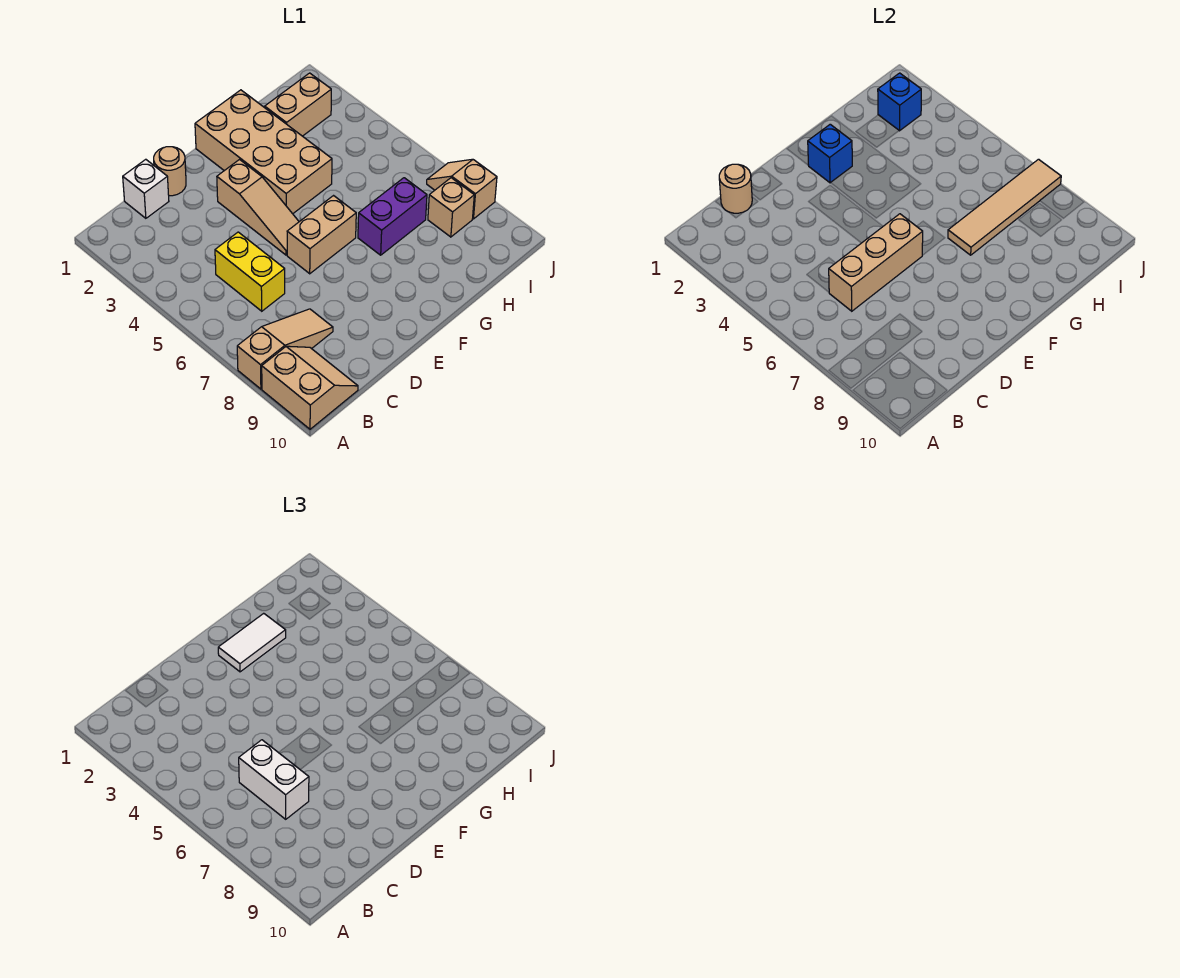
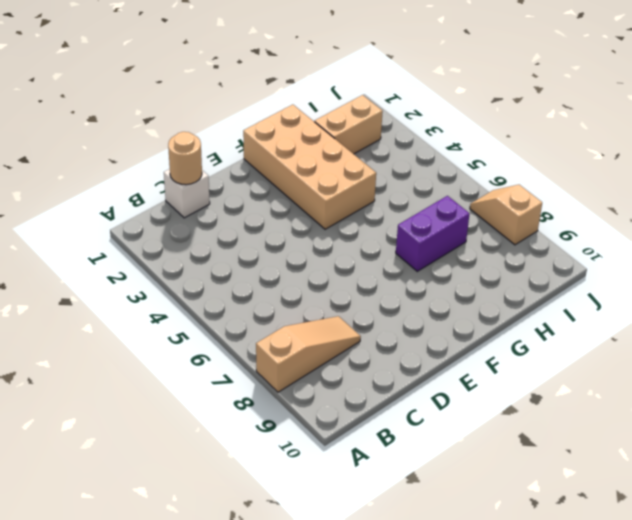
none -> tan 2x2 slope [262,346,358,429]
none -> yellow 1x2 brick [215,232,285,311]
none -> tan 1x1 round brick [154,147,186,196]

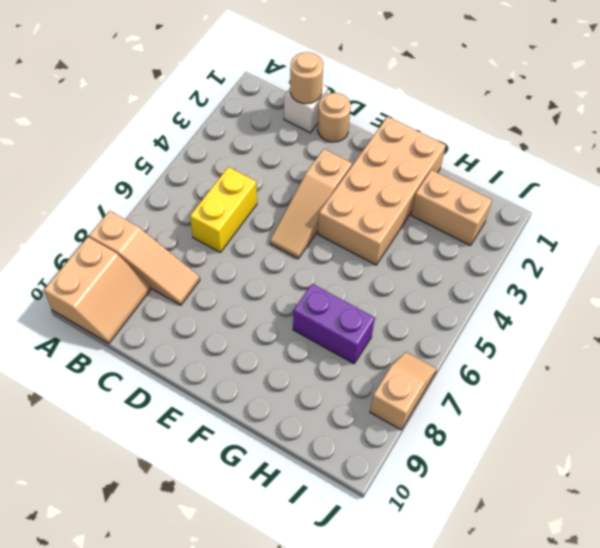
none -> tan 1x2 brick [287,196,356,274]
none -> tan 1x1 brick [428,178,474,237]
none -> tan 1x3 brick [829,214,923,311]

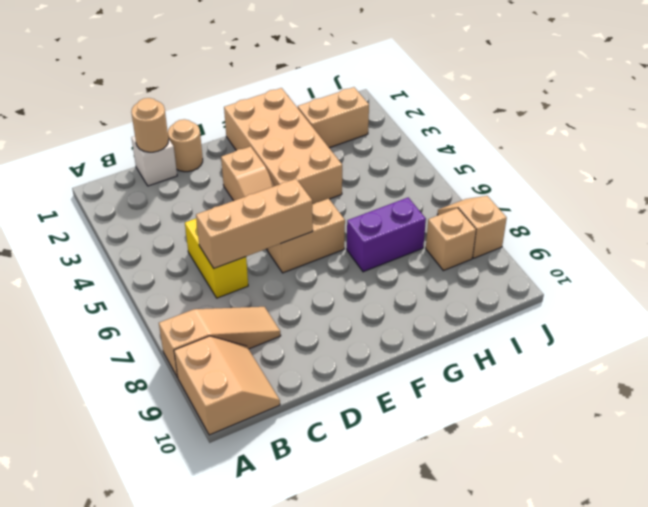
none -> blue 1x1 brick [808,124,852,183]
none -> tan 1x4 tile [948,159,1061,255]
none -> blue 1x1 brick [878,73,921,131]

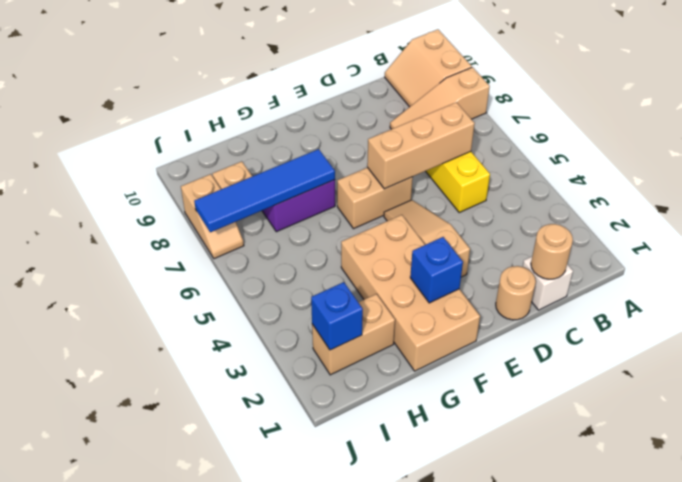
blue 1x4 tile [194,149,335,232] -> tan 1x4 tile [948,159,1061,255]
none -> white 1x2 brick [239,740,309,819]
none -> white 1x2 tile [218,613,286,672]

